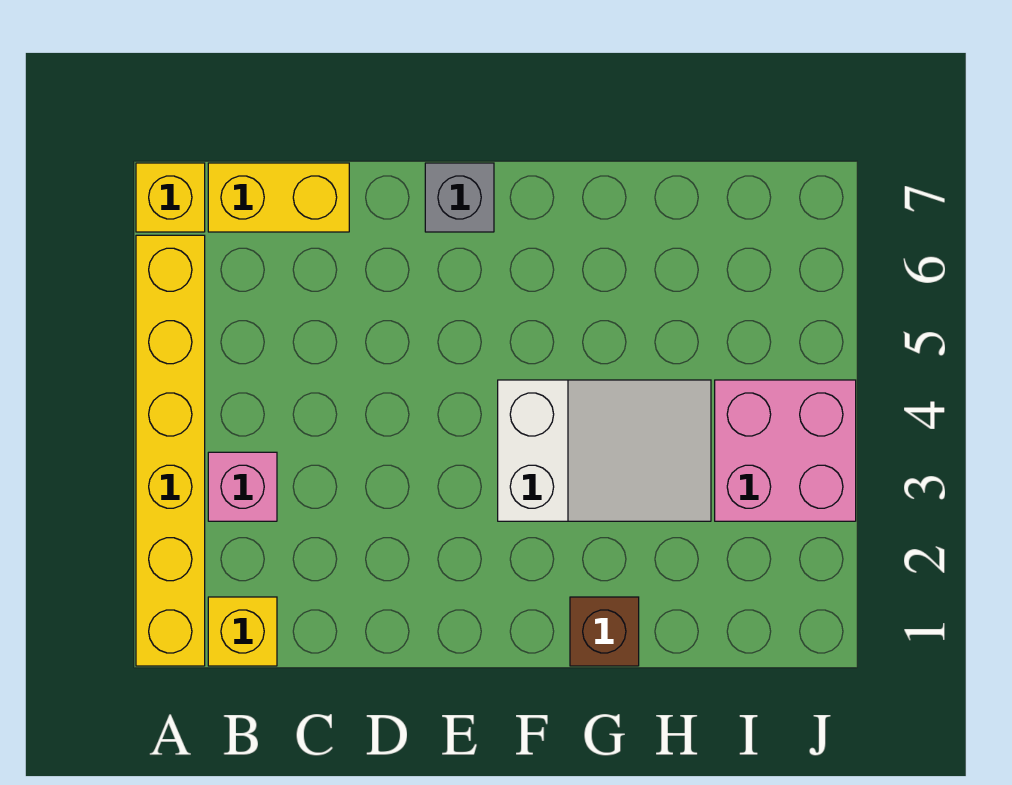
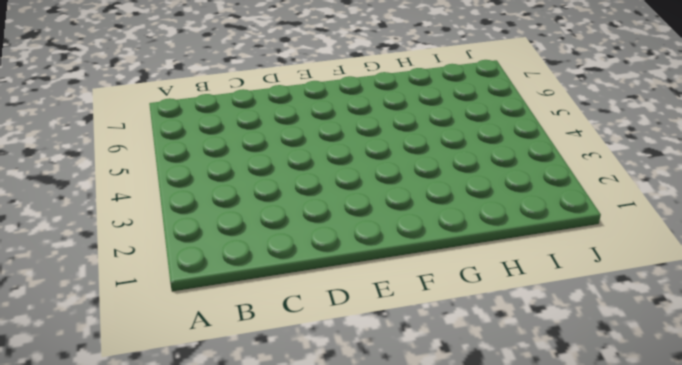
none -> yellow 1x6 brick [136,235,205,666]
none -> yellow 1x1 brick [136,163,205,232]

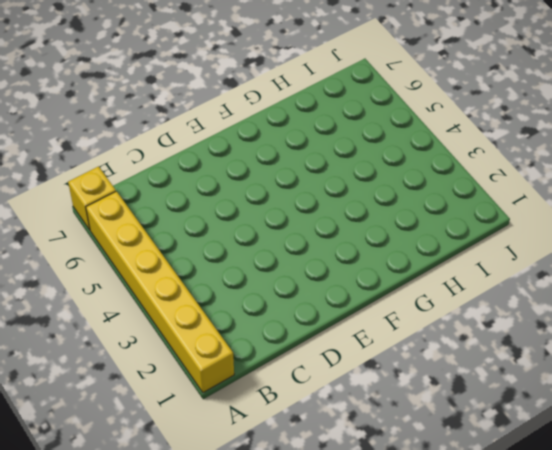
none -> yellow 1x1 brick [208,597,277,666]
none -> pink 1x1 brick [208,452,277,521]

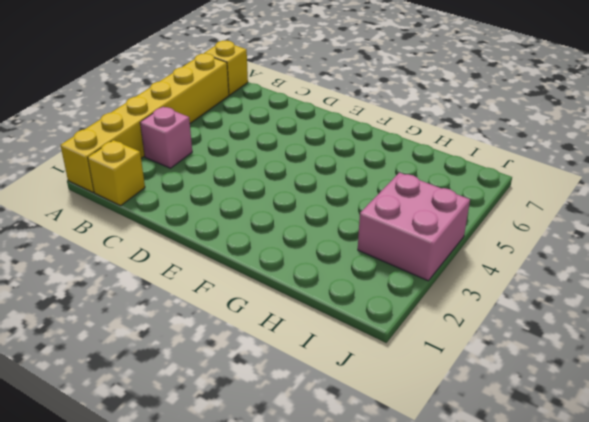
none -> yellow 1x2 brick [208,163,349,232]
none -> grey 1x1 brick [425,163,494,232]

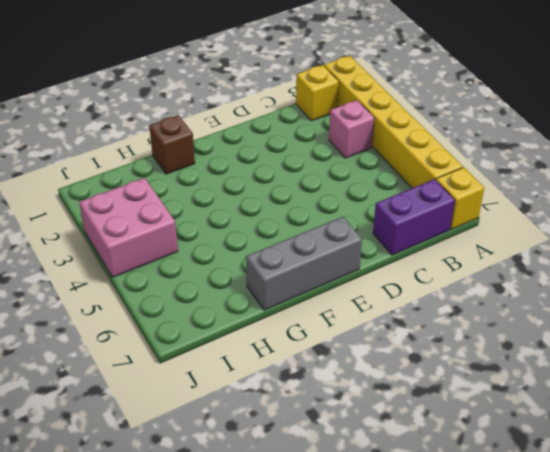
purple 1x2 brick [373,179,455,255] -> yellow 1x2 brick [208,163,349,232]
grey 1x3 brick [246,217,362,310] -> grey 1x1 brick [425,163,494,232]
none -> white 2x3 slope [498,380,711,521]

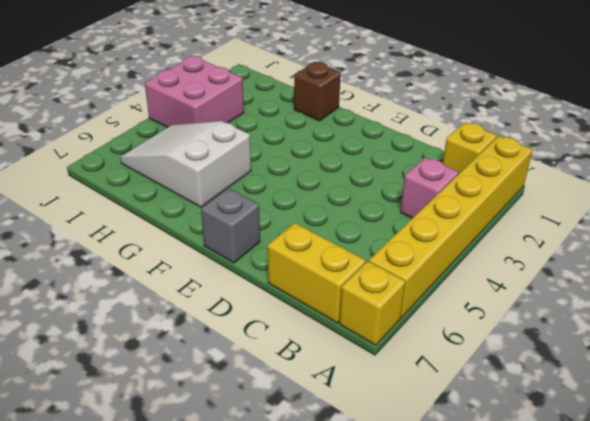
white 2x3 slope [120,121,251,207] -> white 2x3 slope moved to [498,380,711,521]

